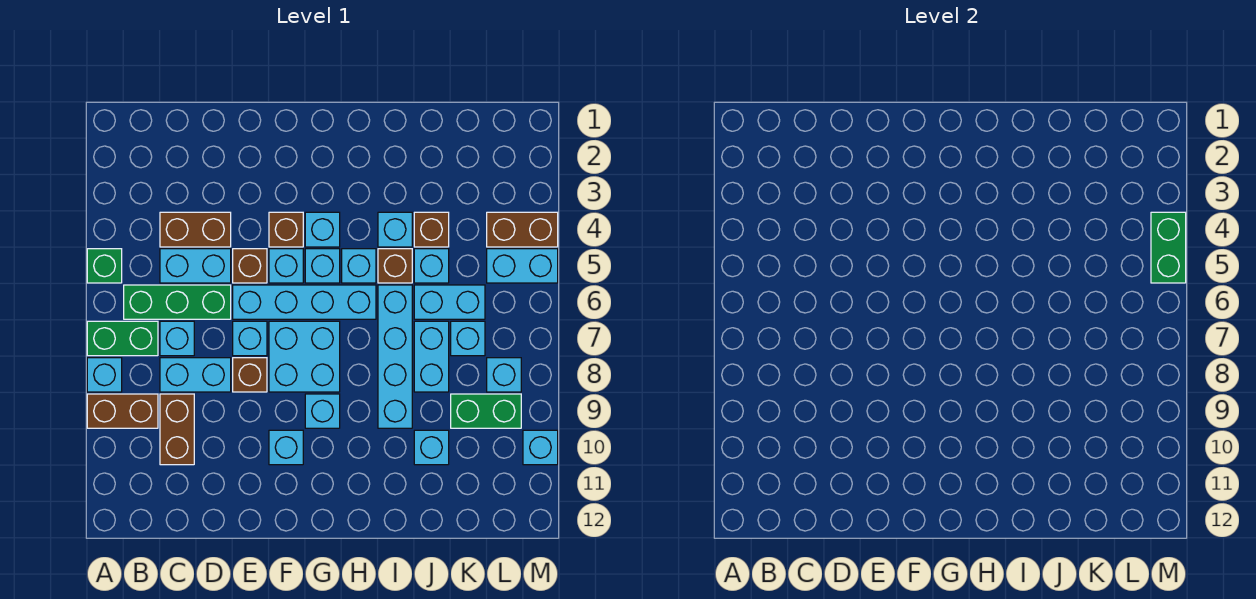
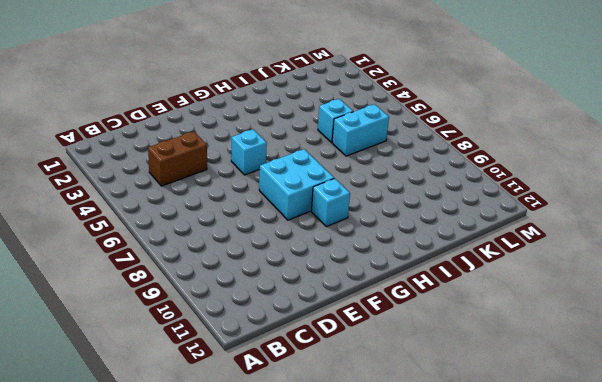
none -> green 1x1 brick [87,249,122,283]
none -> green 1x2 brick [87,321,158,356]
none -> cyan 1x1 brick [87,358,122,392]
none -> brown 1x2 brick [87,394,158,428]

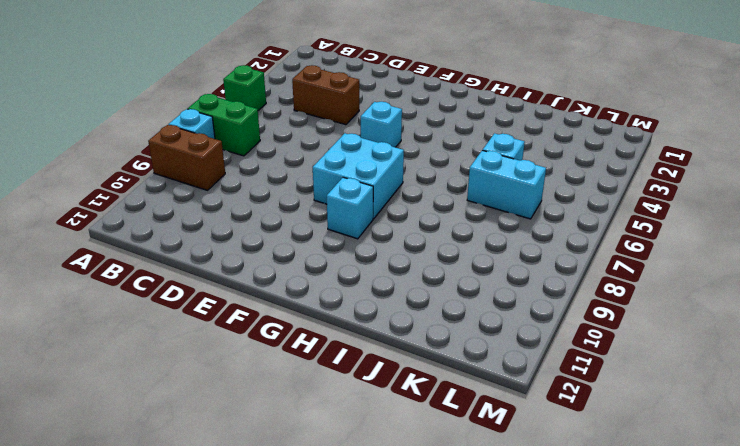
none -> green 1x3 brick [124,285,231,319]
none -> cyan 1x2 brick [160,249,231,283]
none -> cyan 1x1 brick [160,321,194,356]
none -> cyan 1x2 brick [160,358,231,392]

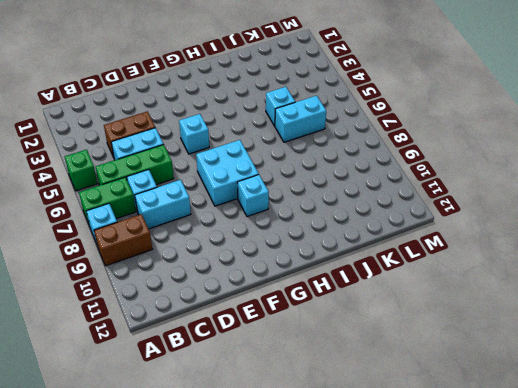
none -> brown 1x2 brick [160,394,194,465]
none -> brown 1x1 brick [233,249,267,283]
none -> cyan 1x4 brick [233,285,376,319]
none -> cyan 1x1 brick [233,321,267,356]

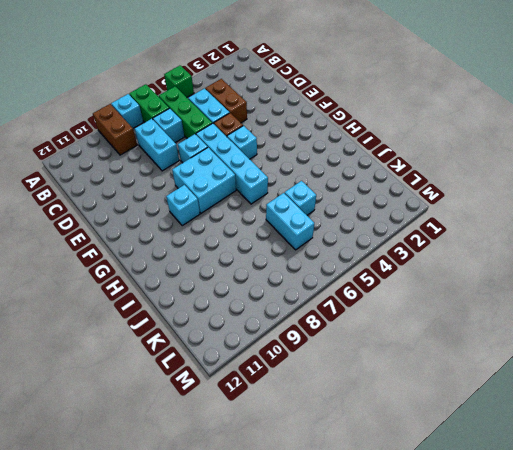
none -> brown 1x2 brick [160,394,194,465]
none -> brown 1x1 brick [233,358,267,392]
none -> brown 1x1 brick [269,212,303,247]
none -> cyan 1x1 brick [269,430,303,465]

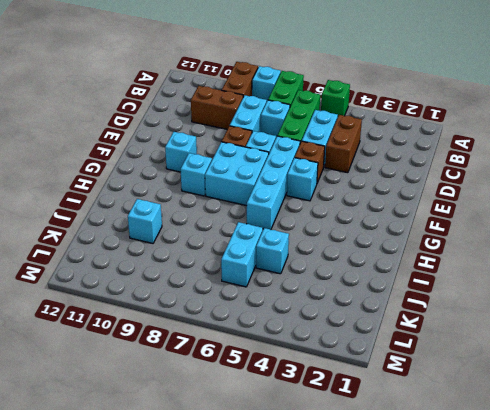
none -> brown 1x1 brick [269,212,303,247]
none -> cyan 1x1 brick [305,212,340,247]
none -> cyan 1x1 brick [305,249,340,283]
none -> cyan 1x1 brick [342,249,376,283]

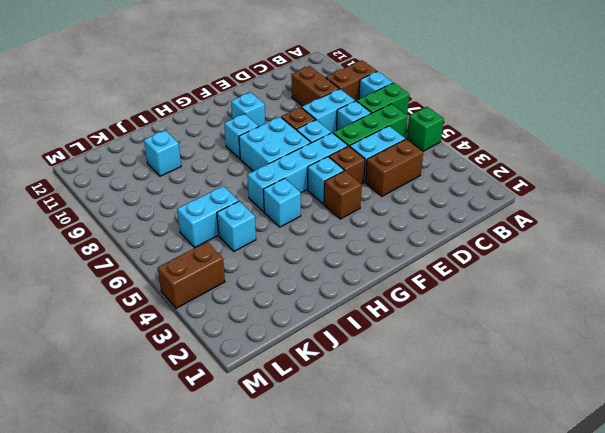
none -> cyan 1x1 brick [305,212,340,247]
none -> cyan 1x1 brick [305,249,340,283]
none -> cyan 1x1 brick [378,212,412,247]
none -> brown 1x1 brick [378,249,412,283]

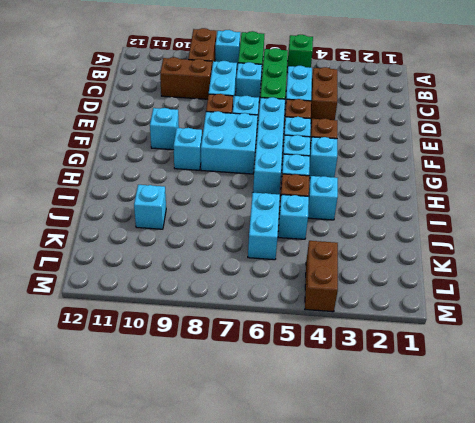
none -> cyan 1x4 brick [378,285,412,428]
none -> brown 1x1 brick [414,212,449,247]
none -> cyan 1x2 brick [414,321,449,392]
none -> cyan 1x1 brick [451,321,485,356]

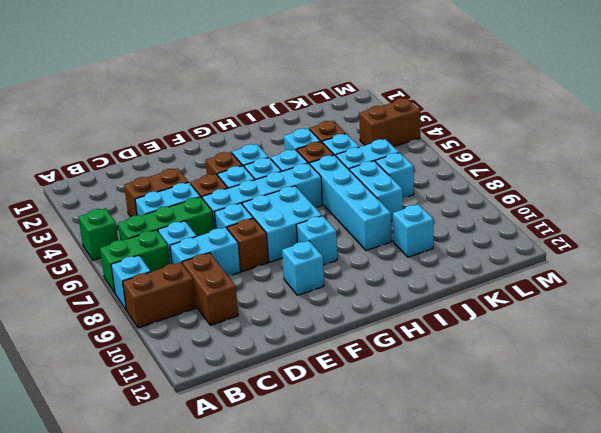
none -> green 1x2 brick [451,394,521,428]
none -> cyan 1x2 brick [487,249,558,283]
none -> cyan 1x1 brick [487,358,521,392]
none -> cyan 1x1 brick [523,430,558,465]

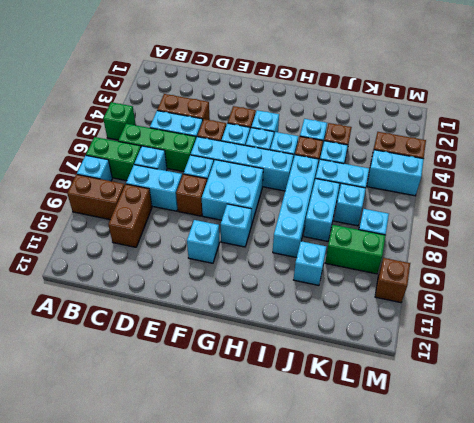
brown 1x1 brick [375,258,410,303] -> cyan 1x1 brick [523,430,558,465]
none -> green 1x2 brick [1151,212,1186,283]

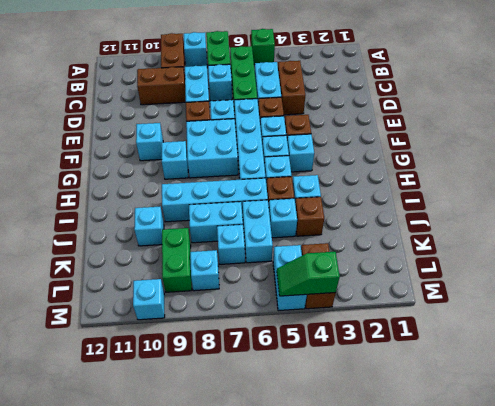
green 1x2 slope [277,252,340,296] -> green 1x2 brick [1151,212,1186,283]

